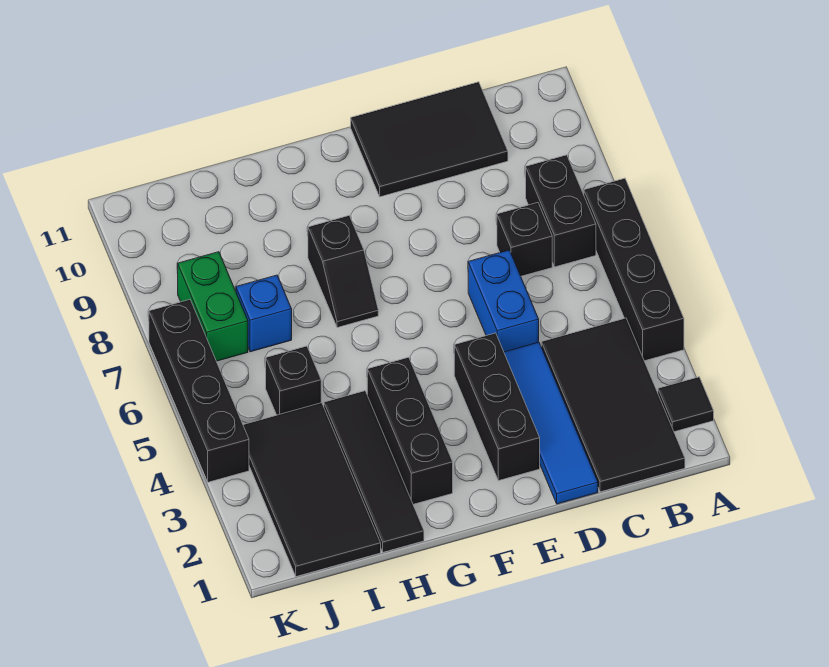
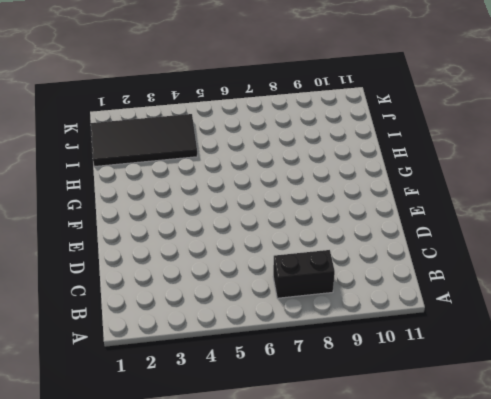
none -> black 1x1 tile [658,377,714,432]
none -> black 1x4 brick [584,178,684,361]
none -> black 2x4 tile [541,318,685,492]

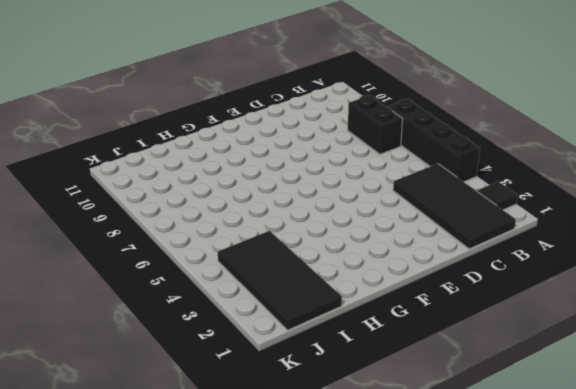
none -> black 1x1 brick [497,203,552,276]
none -> black 2x3 tile [351,82,508,197]
none -> blue 1x4 tile [504,342,598,504]

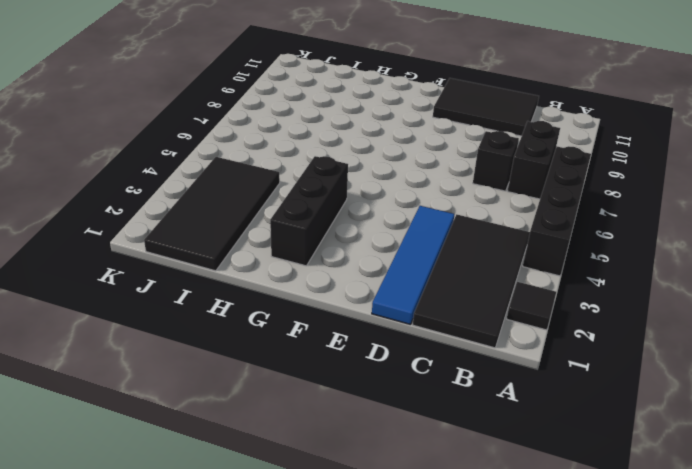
none -> blue 1x2 brick [468,250,539,352]
none -> black 1x3 brick [454,333,540,481]
none -> black 1x2 slope [308,216,378,328]

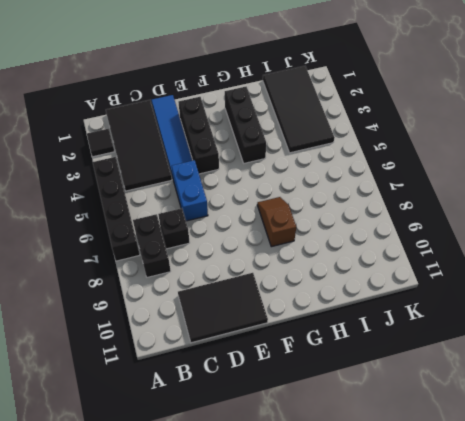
brown 1x2 slope [257,197,296,247] -> black 1x2 slope [308,216,378,328]
none -> black 1x4 tile [324,391,424,552]
none -> black 1x1 brick [266,346,321,415]
none -> blue 1x1 brick [236,275,292,352]

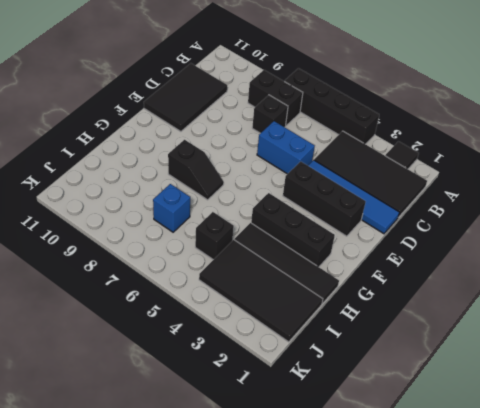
none -> green 1x2 brick [178,252,248,361]
none -> black 1x4 brick [149,299,249,482]

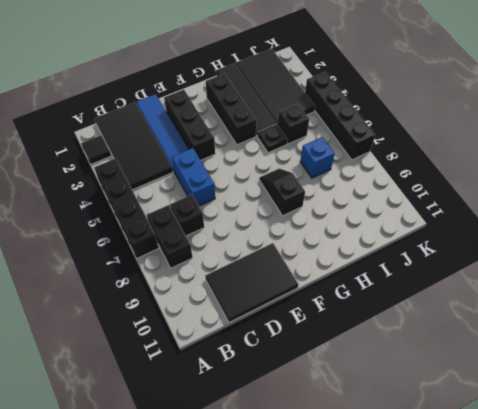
black 1x1 plate [257,124,288,153] -> none
none -> green 1x2 brick [178,252,248,361]

